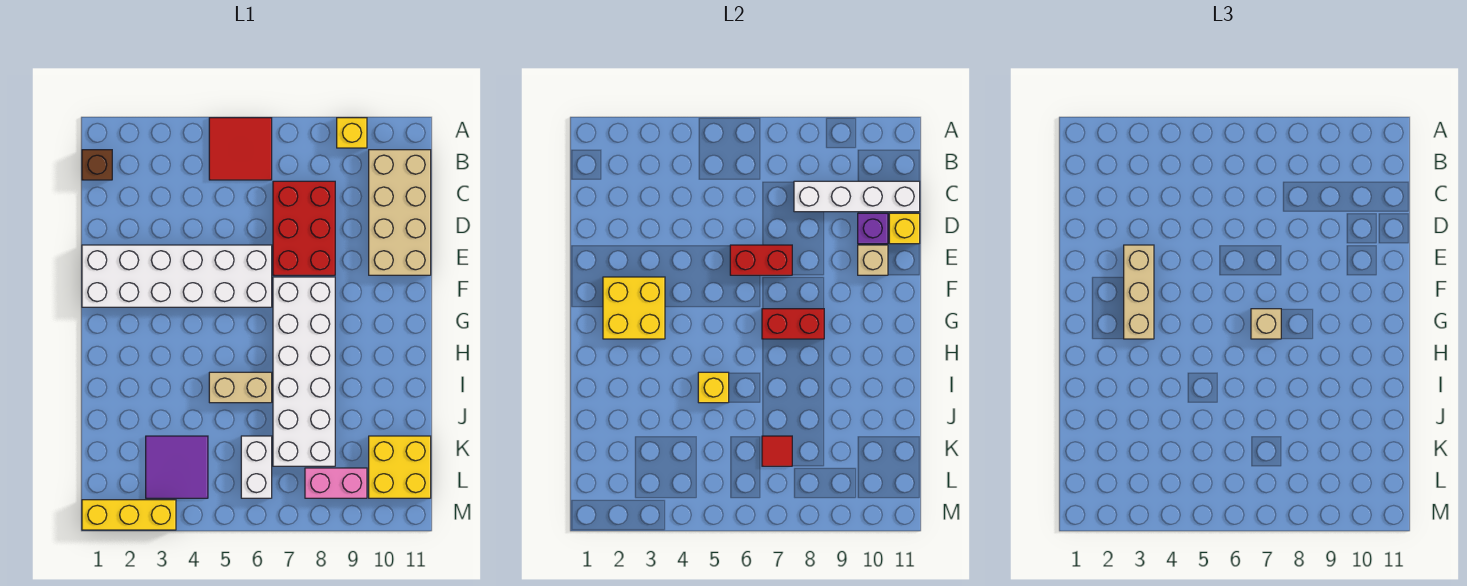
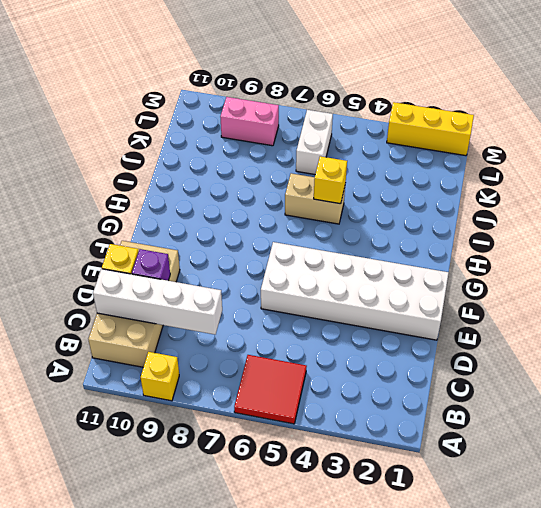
none -> brown 1x1 brick [82,150,112,180]
none -> red 2x3 brick [273,181,335,275]
none -> white 2x6 brick [273,277,335,466]

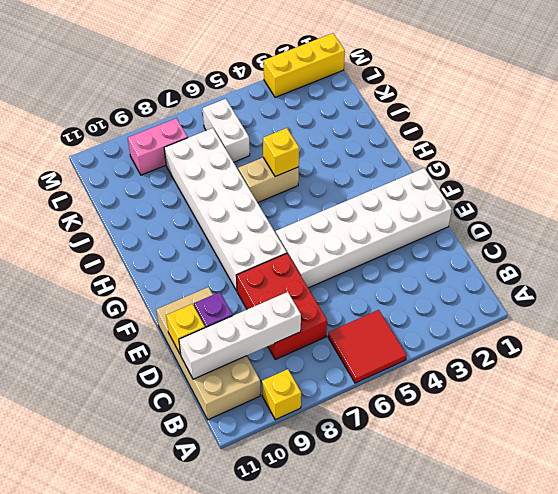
none -> brown 1x1 brick [82,150,112,180]
none -> purple 2x2 tile [146,436,208,498]
none -> yellow 2x2 brick [369,436,431,498]

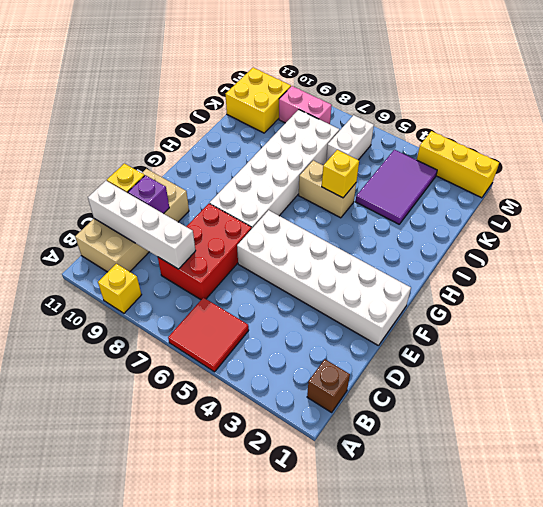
purple 2x3 tile [356,150,437,224] -> purple 2x2 tile [146,436,208,498]
none -> red 1x2 brick [730,245,792,275]
none -> tan 1x1 brick [858,245,888,275]
none -> yellow 2x2 brick [603,277,665,339]

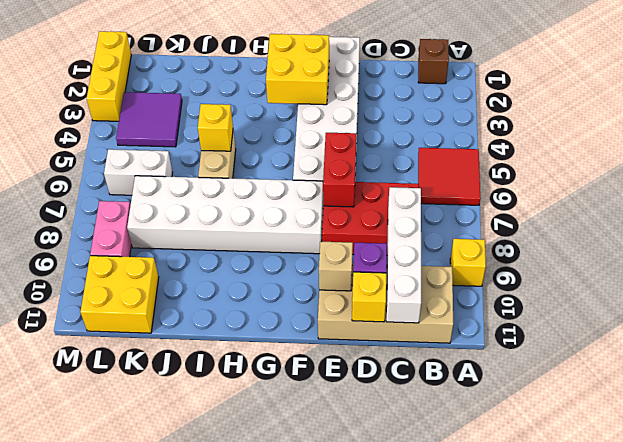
none -> red 1x2 brick [762,309,824,339]
none -> red 1x1 tile [762,436,792,466]
none -> tan 1x3 brick [1124,245,1154,339]

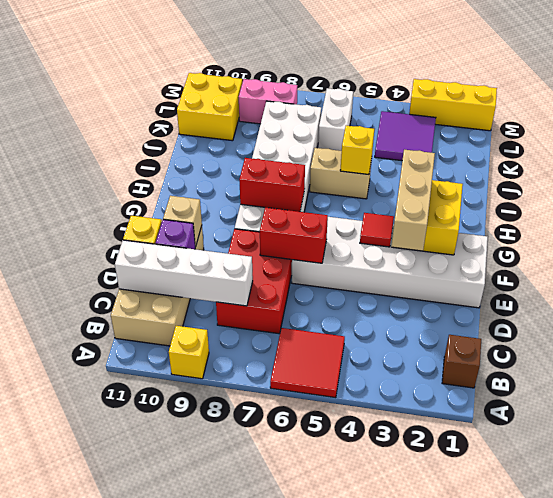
red 1x1 tile [360,213,394,247] -> red 1x1 tile moved to [762,436,792,466]
none -> tan 1x1 brick [1251,309,1281,339]

